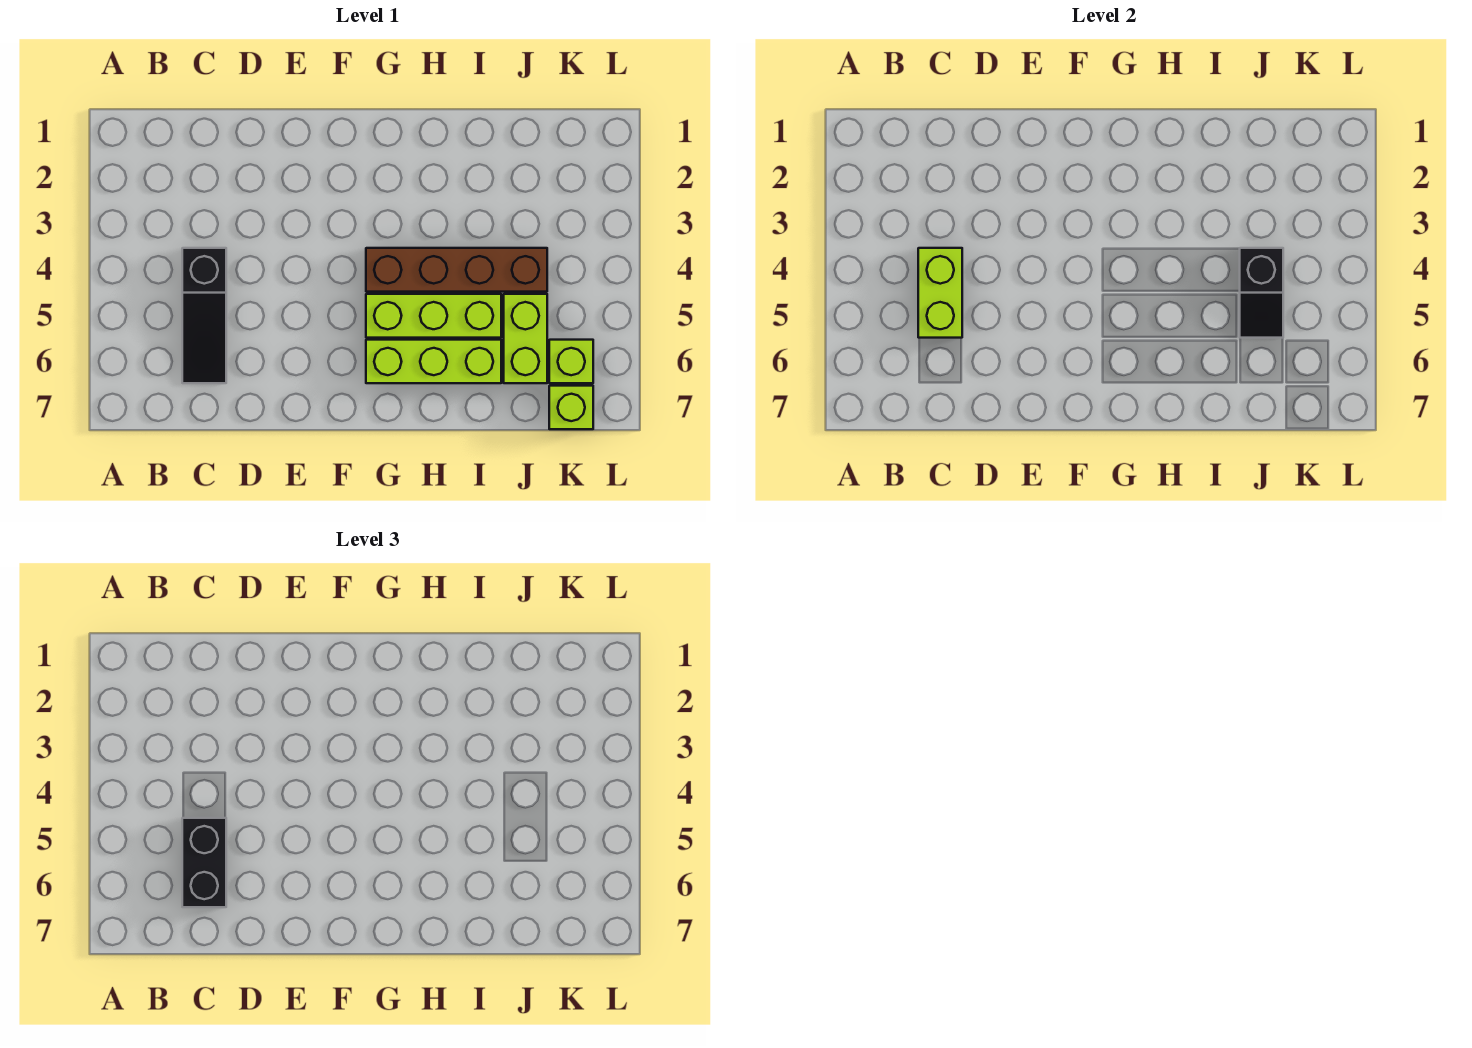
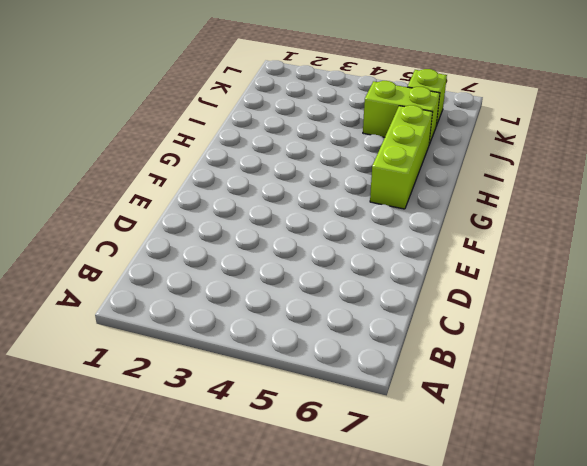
none -> black 1x3 slope [182,248,226,383]
none -> brown 1x4 brick [366,248,547,292]

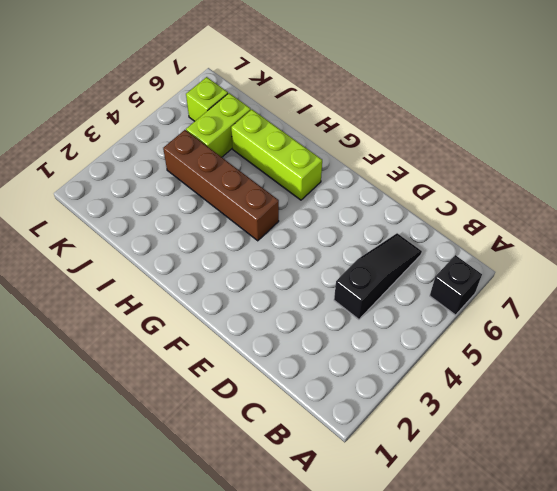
black 1x1 brick [430,255,482,315] -> none
none -> lime 1x3 brick [366,294,501,338]
none -> lime 1x1 brick [549,386,593,429]

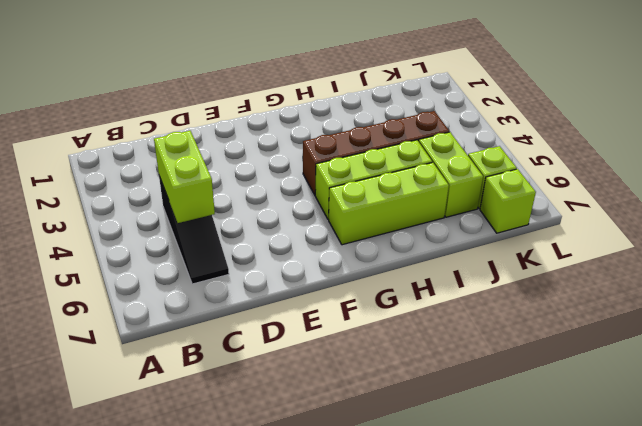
none -> black 1x2 slope [1240,248,1283,338]
none -> black 1x2 brick [182,818,226,907]

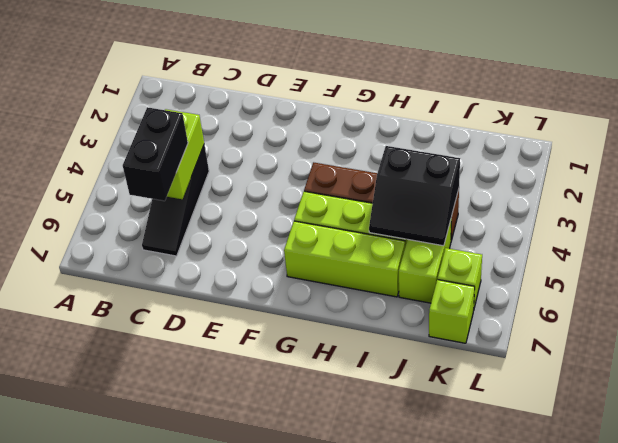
black 2x2 slope [369,146,460,246] -> black 1x2 slope [1240,248,1283,338]

